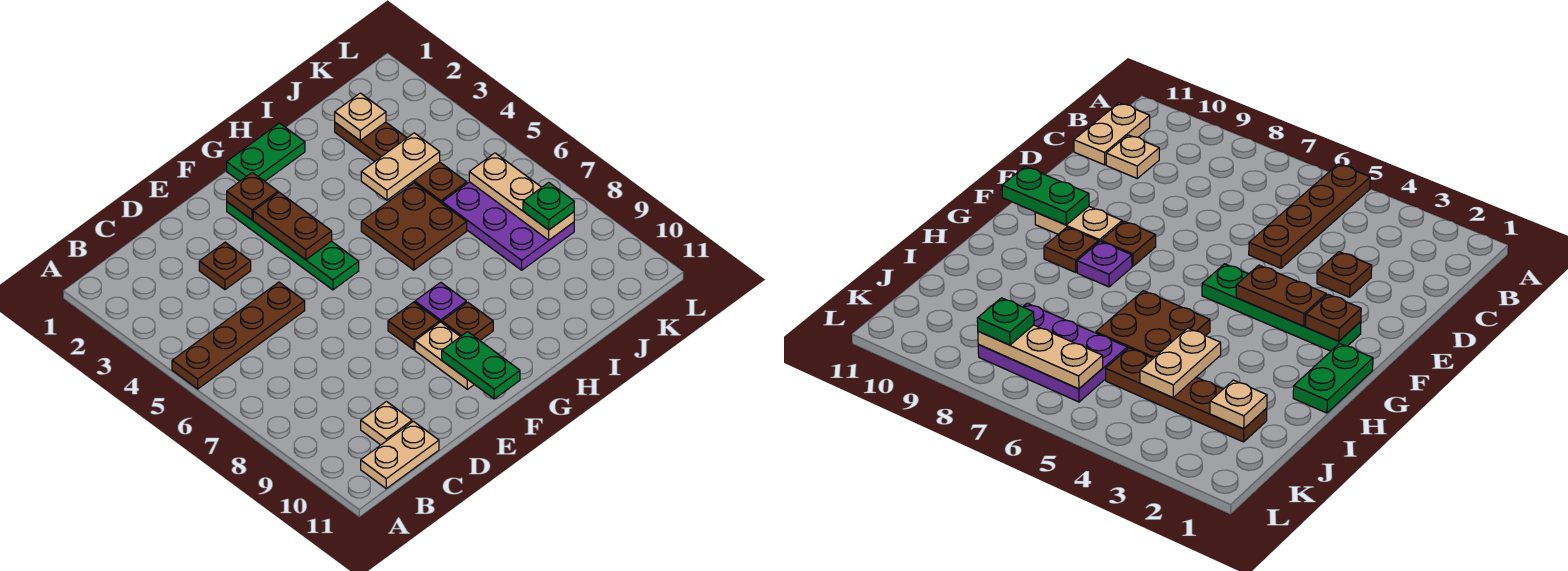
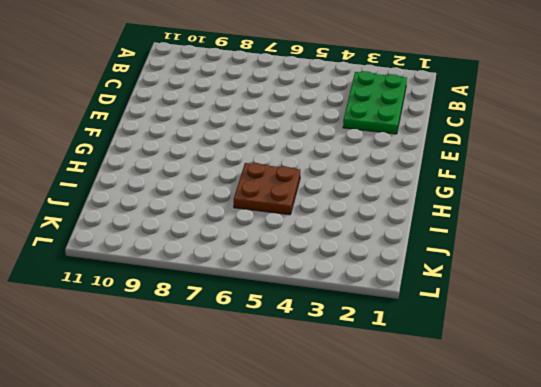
green 2x3 plate [343,71,407,134] -> brown 1x1 plate [199,242,251,290]
none -> brown 1x4 plate [172,282,305,389]
none -> tan 1x2 plate [361,421,439,488]
none -> tan 1x1 plate [361,402,412,445]

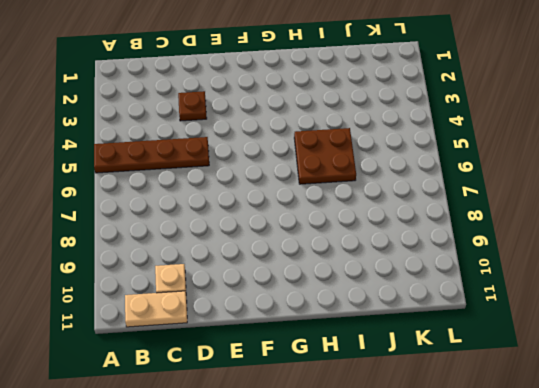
none -> green 1x4 plate [227,202,359,290]
none -> brown 1x1 plate [388,302,439,349]
none -> tan 1x2 plate [415,322,474,389]

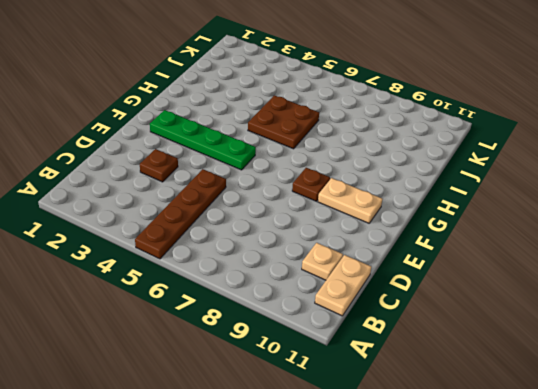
none -> green 1x2 plate [227,123,305,181]
none -> purple 1x1 plate [415,282,466,323]
none -> brown 1x1 plate [442,302,493,340]

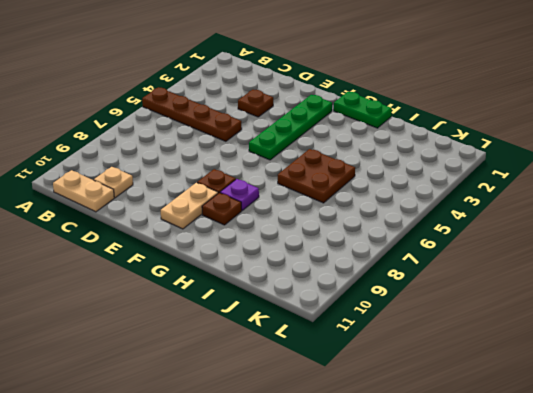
none -> brown 1x4 plate [335,122,467,203]
none -> purple 2x3 plate [442,182,574,270]
none -> brown 1x1 plate [227,172,278,220]

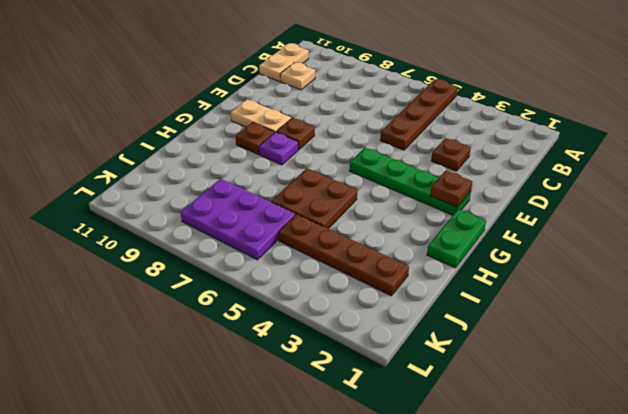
none -> brown 1x2 plate [253,192,332,260]
none -> green 1x2 plate [442,332,520,399]
none -> tan 1x2 plate [361,133,440,200]

